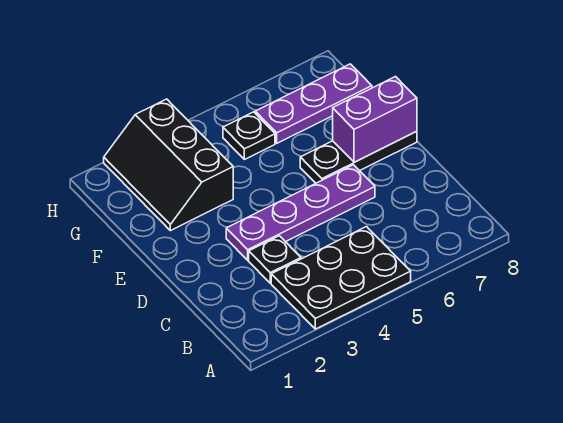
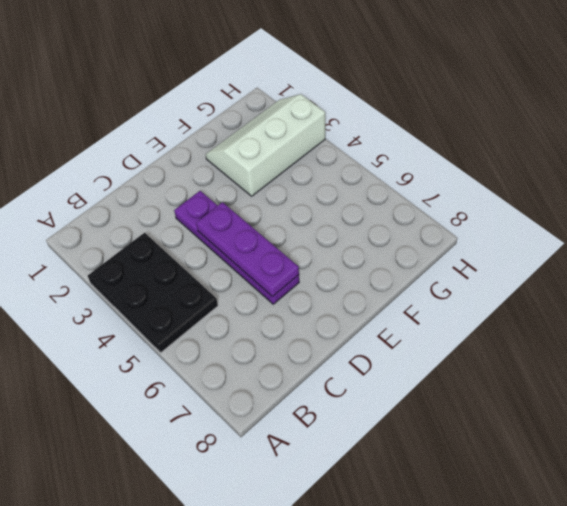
purple 1x3 plate [196,202,299,296] -> purple 1x3 plate moved to [255,64,372,143]
white 2x3 slope [206,94,325,196] -> black 2x3 slope [104,99,233,231]
none -> black 1x1 plate [249,236,301,283]
none -> black 1x3 plate [300,131,417,183]

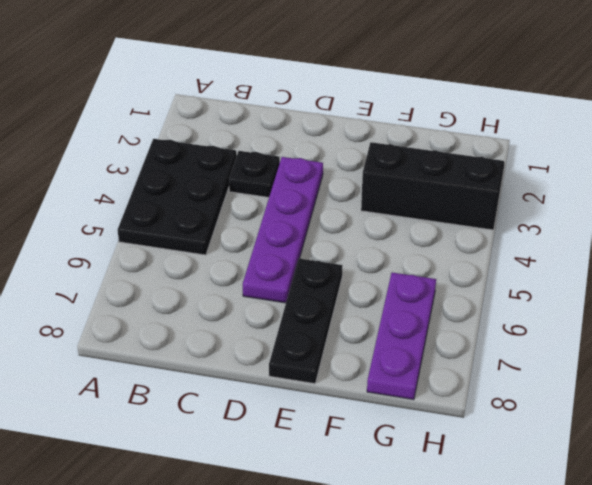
none -> black 1x1 plate [223,112,275,160]
none -> purple 1x2 brick [333,77,417,162]

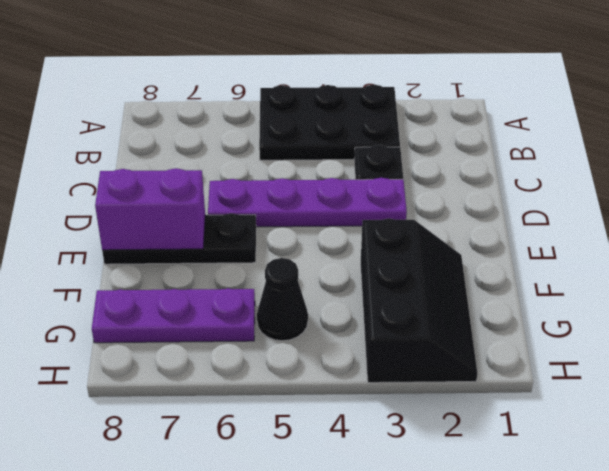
black 1x1 cone [257,258,308,341] -> black 1x1 plate [223,112,275,160]

